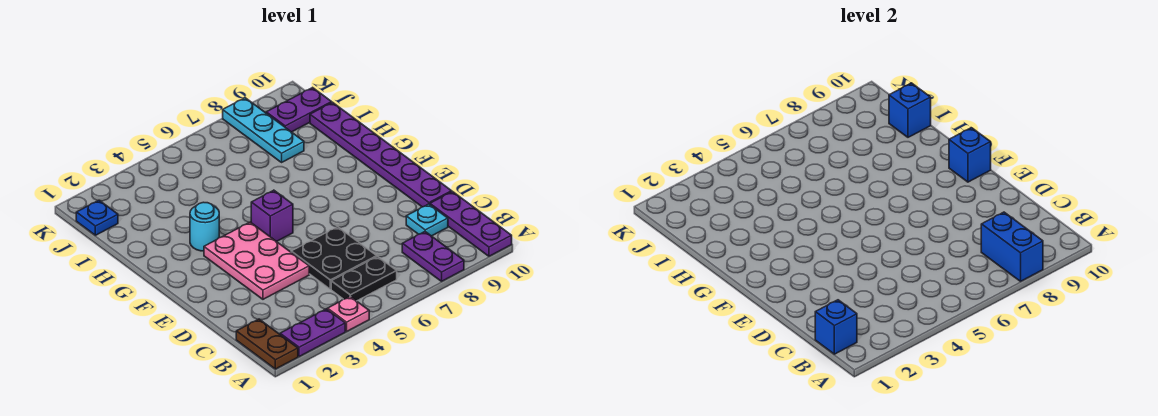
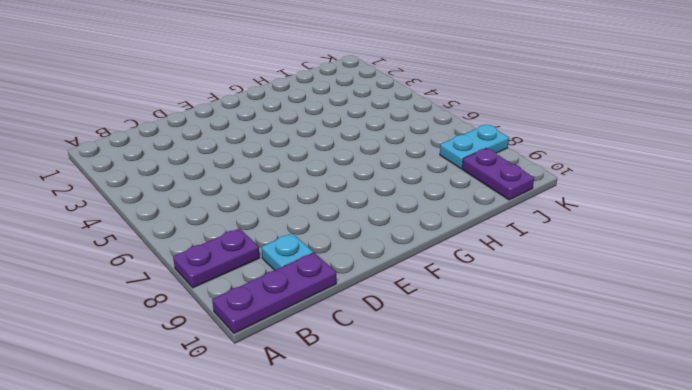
cyan 1x2 plate [440,125,509,169] -> cyan 1x3 plate [223,98,304,162]
none -> brown 1x2 plate [236,319,298,369]
none -> purple 1x2 plate [280,309,345,357]
none -> pink 1x1 plate [328,297,369,331]

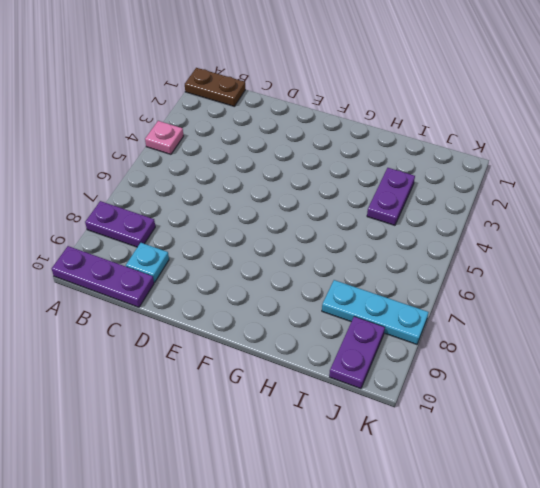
purple 1x2 plate [367,168,415,225] -> purple 1x2 plate moved to [280,309,345,357]
none -> black 1x2 plate [331,257,397,301]
none -> black 2x2 plate [291,227,377,289]
none -> pink 2x3 plate [204,222,309,299]

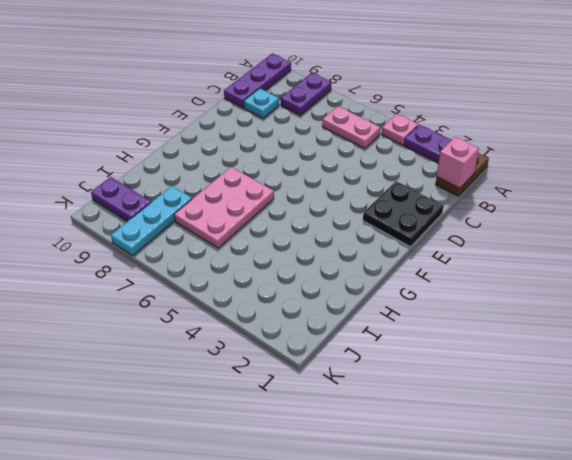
pink 1x1 brick [437,137,479,188] -> blue 1x1 brick [815,300,857,354]
pink 1x2 plate [322,106,380,148] -> black 1x2 plate [331,257,397,301]
black 2x2 plate [363,181,443,247] -> black 2x2 plate moved to [291,227,377,289]
pink 2x3 plate [174,167,274,248] -> pink 2x3 plate moved to [204,222,309,299]
none -> purple 1x6 plate [310,102,452,207]
none -> purple 1x1 brick [251,190,293,242]
none -> cyan 1x1 round brick [190,202,219,251]

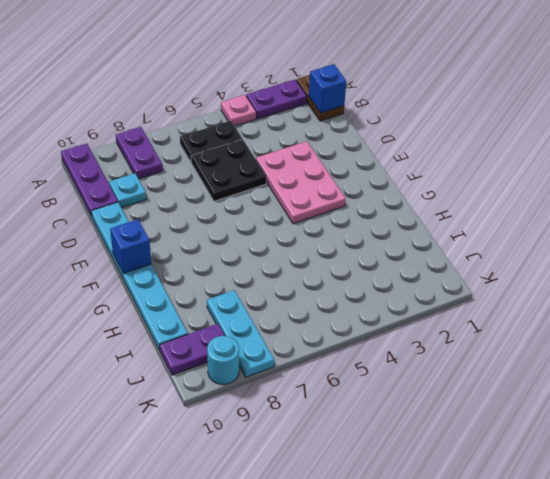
cyan 1x6 plate [91,202,188,350] -> purple 1x6 plate [310,102,452,207]
cyan 1x1 round brick [207,336,239,384] -> cyan 1x1 round brick moved to [190,202,219,251]
none -> purple 1x1 brick [251,190,293,242]
none -> blue 1x1 plate [76,200,118,235]
none -> blue 1x2 brick [981,212,1043,281]

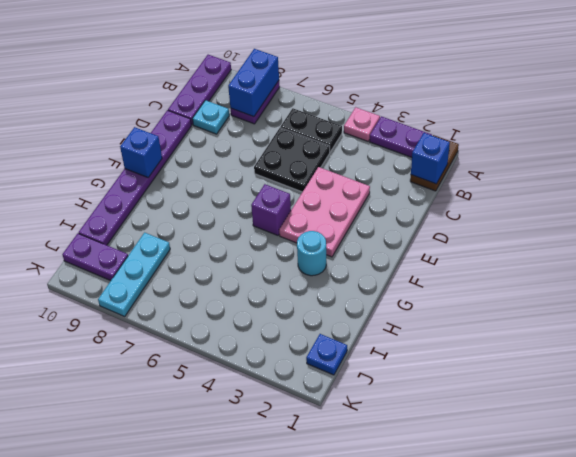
none -> blue 1x1 brick [889,83,931,137]

